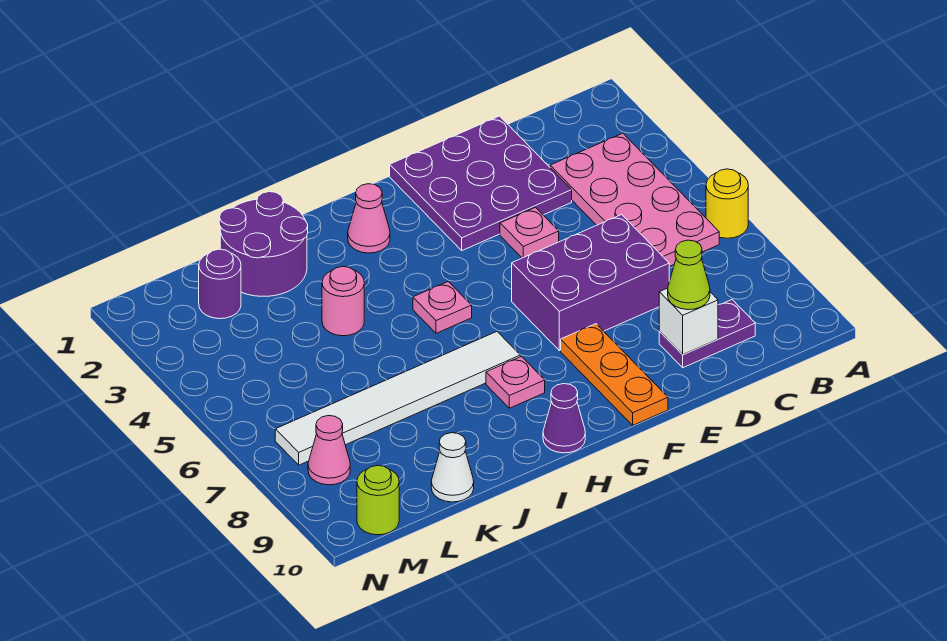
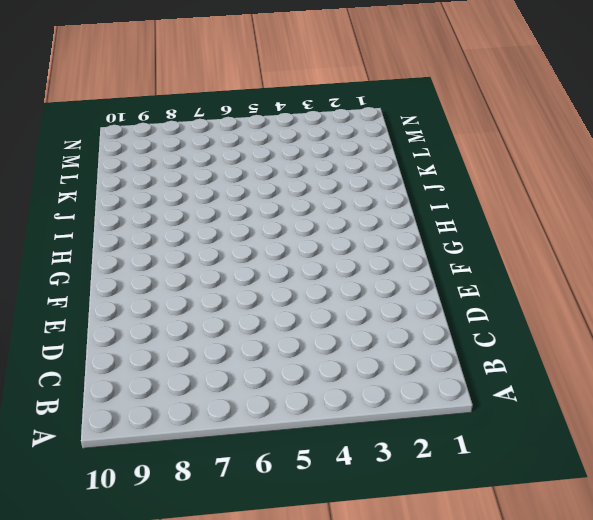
none -> yellow 1x1 round brick [706,169,748,238]
none -> pink 2x4 plate [550,133,719,267]
none -> purple 1x2 plate [659,300,755,368]

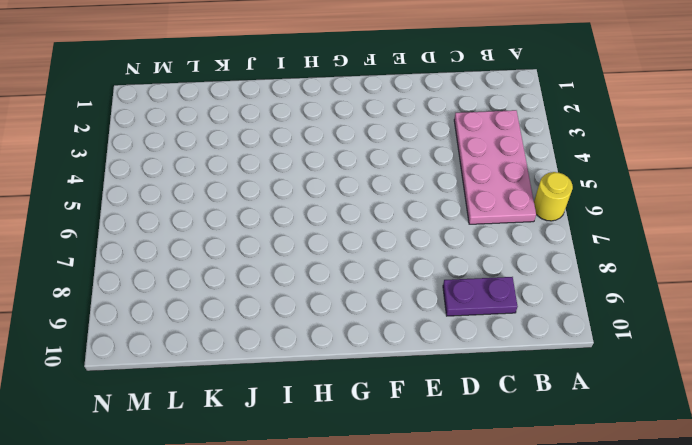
none -> purple 3x3 plate [390,116,572,250]
none -> purple 2x3 brick [512,215,669,351]
none -> pink 1x1 plate [500,207,559,258]

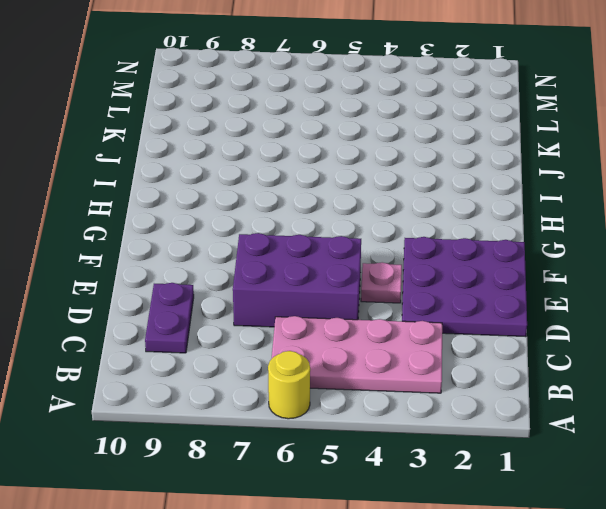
purple 2x3 brick [233,233,361,327] -> purple 2x3 brick turned to [512,215,669,351]
none -> orange 1x3 plate [561,324,668,425]
none -> pink 1x1 cone [348,184,390,253]
none -> pink 1x1 plate [413,282,472,333]

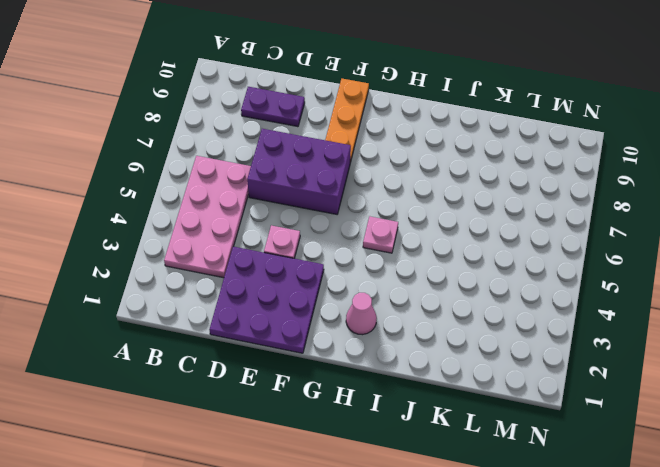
none -> yellow 1x1 round brick [706,169,748,238]
none -> white 1x6 tile [275,332,520,465]
none -> pink 1x1 plate [486,356,545,408]

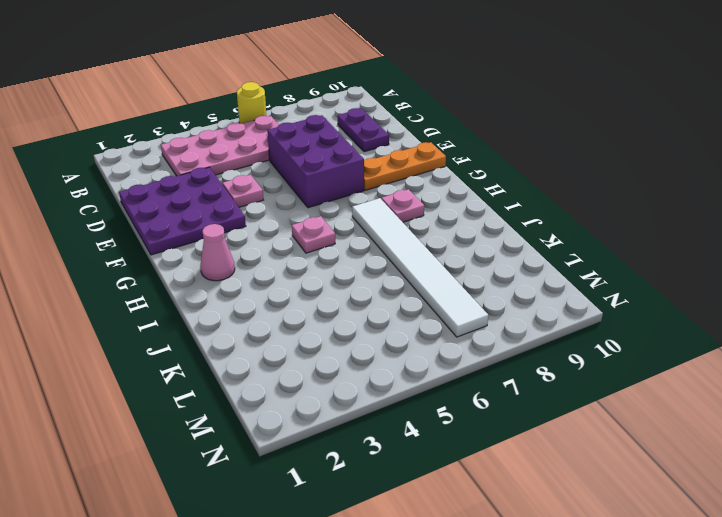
none -> purple 1x1 cone [543,384,585,453]
none -> purple 2x2 round brick [219,192,308,296]
none -> pink 1x1 round brick [322,266,364,336]

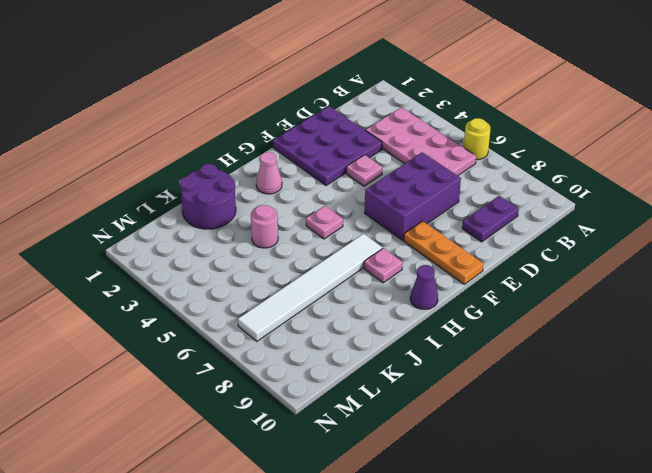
none -> white 1x1 cone [431,433,474,502]
none -> purple 1x1 round brick [199,249,241,319]
none -> pink 1x1 cone [308,416,350,485]

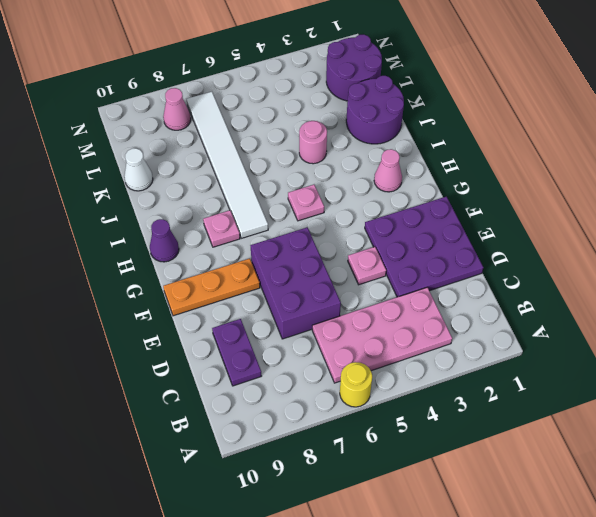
purple 2x2 round brick [326,34,382,101] -> purple 1x1 round brick [199,249,241,319]
none -> lime 1x1 round brick [357,465,399,535]
none -> white 1x1 brick [659,288,718,355]
none -> lime 1x1 cone [668,240,710,310]

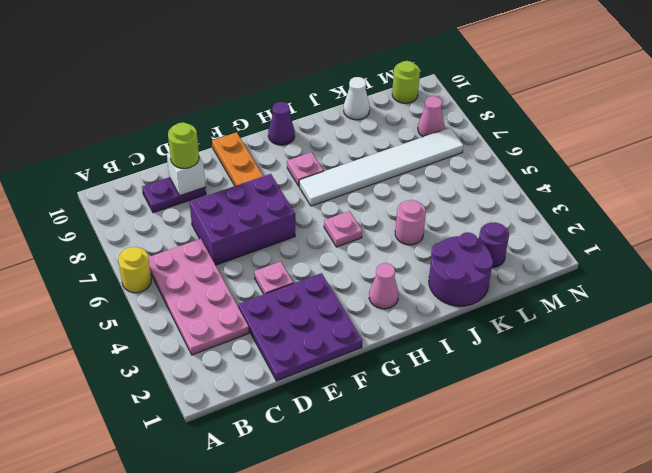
lime 1x1 round brick [168,122,199,168] -> lime 1x1 cone [668,240,710,310]

